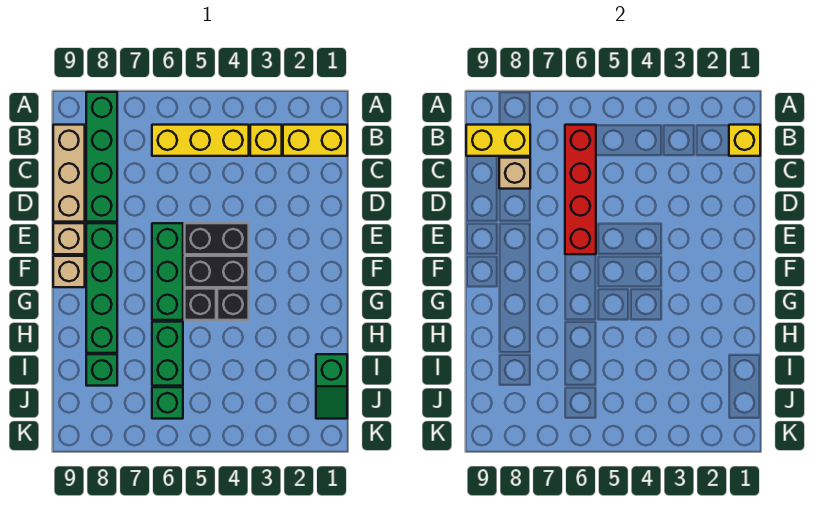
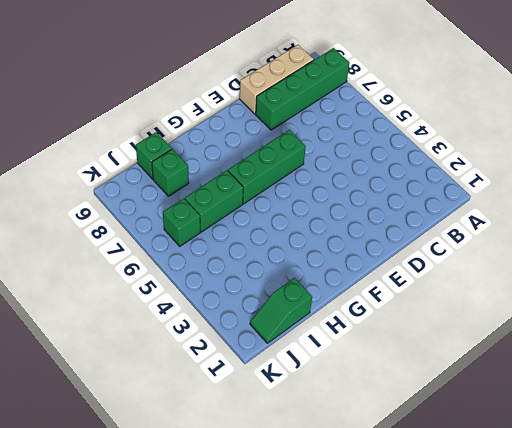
green 1x1 brick [136,132,172,179] -> none
none -> yellow 1x2 brick [283,125,347,156]
none -> yellow 1x1 brick [250,125,282,156]
none -> yellow 1x3 brick [152,125,249,156]

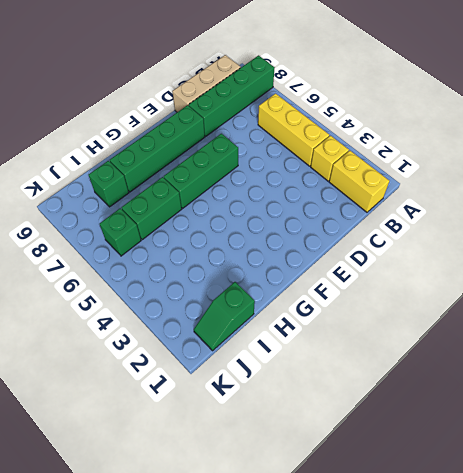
none -> black 1x2 brick [185,223,249,254]
none -> tan 1x1 brick [53,223,85,254]
none -> black 1x2 brick [185,256,249,287]

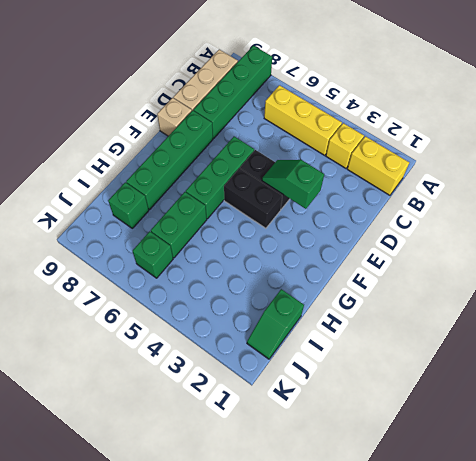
green 1x2 slope [262,160,324,209] -> none
none -> tan 1x1 brick [53,256,85,287]
none -> black 1x1 brick [217,289,249,320]
none -> black 1x1 brick [185,289,216,320]

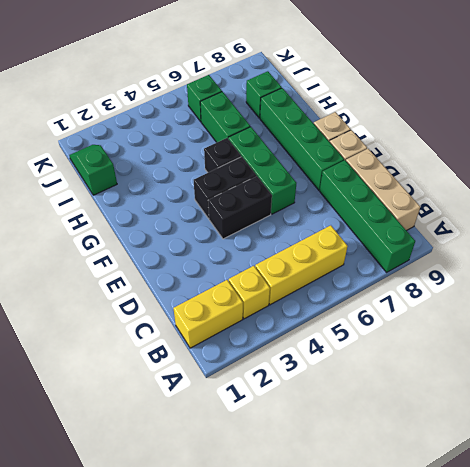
none -> black 1x1 brick [217,289,249,320]
none -> yellow 1x1 brick [729,125,760,156]
none -> red 1x4 brick [565,125,596,254]

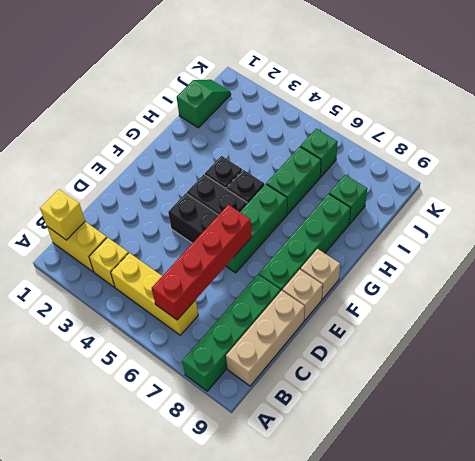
none -> yellow 1x2 brick [466,125,530,156]
none -> tan 1x1 brick [499,158,530,189]

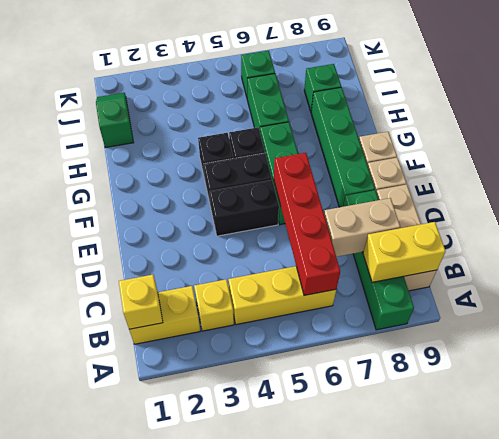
tan 1x2 brick [324,198,400,257] -> tan 1x1 brick [499,158,530,189]

